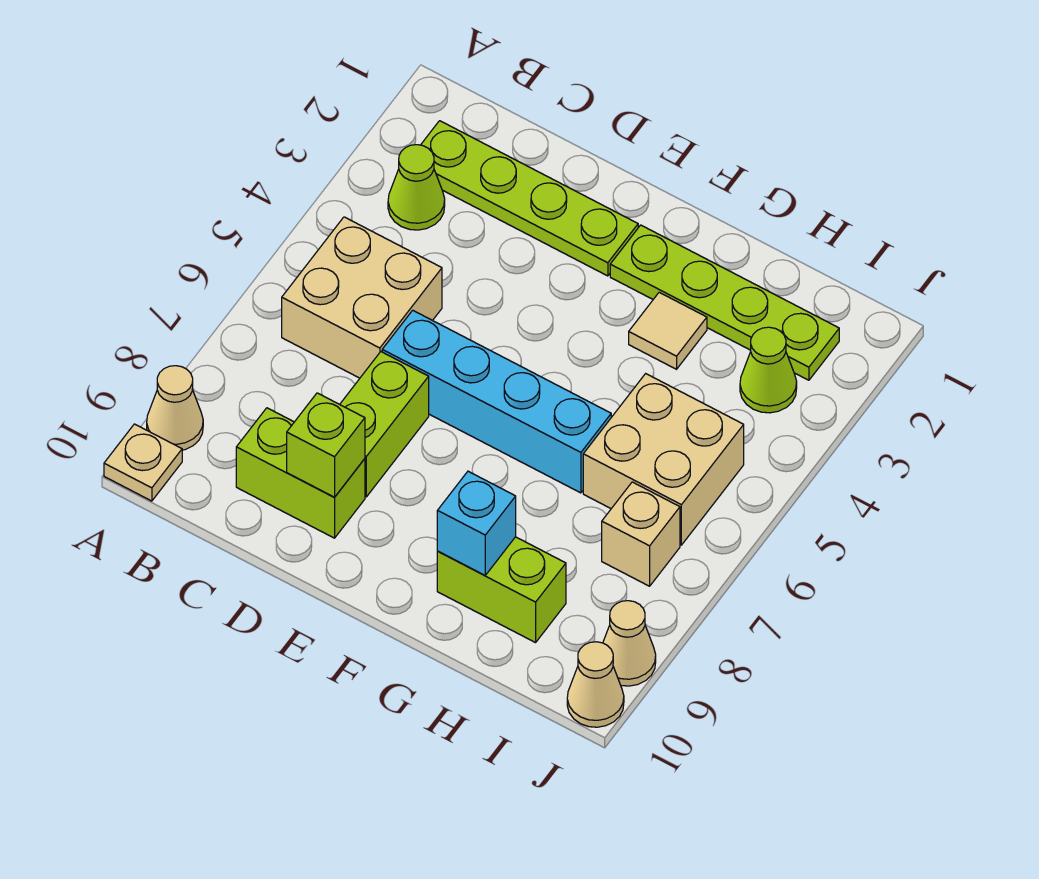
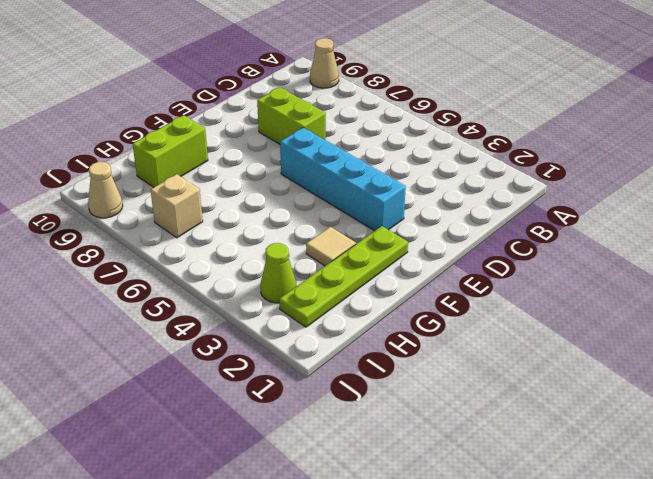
cyan 1x4 brick [280,128,406,231] -> cyan 1x4 brick turned to [382,310,611,493]
none -> tan 1x1 plate [104,424,182,501]
none -> lime 1x4 plate [421,121,638,276]
none -> lime 1x1 cone [388,145,445,230]

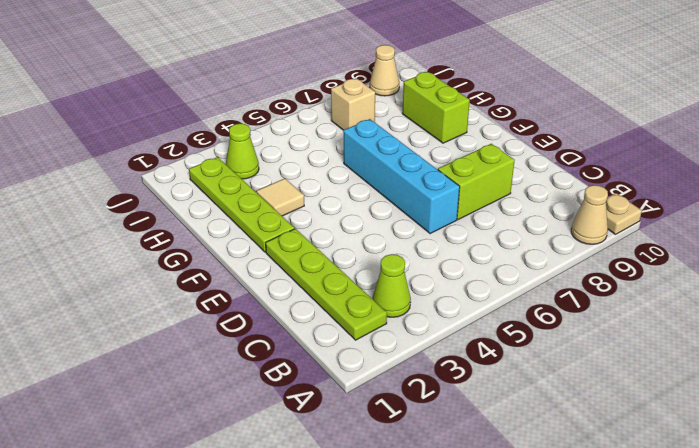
none -> tan 2x2 brick [282,217,442,378]
none -> lime 1x2 brick [236,408,365,538]
none -> tan 2x2 brick [583,374,744,545]

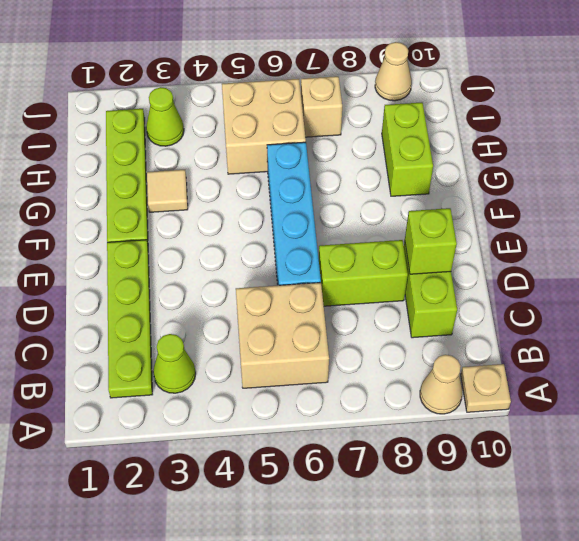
none -> tan 1x1 cone [567,642,624,727]
none -> cyan 1x1 brick [437,471,516,575]

